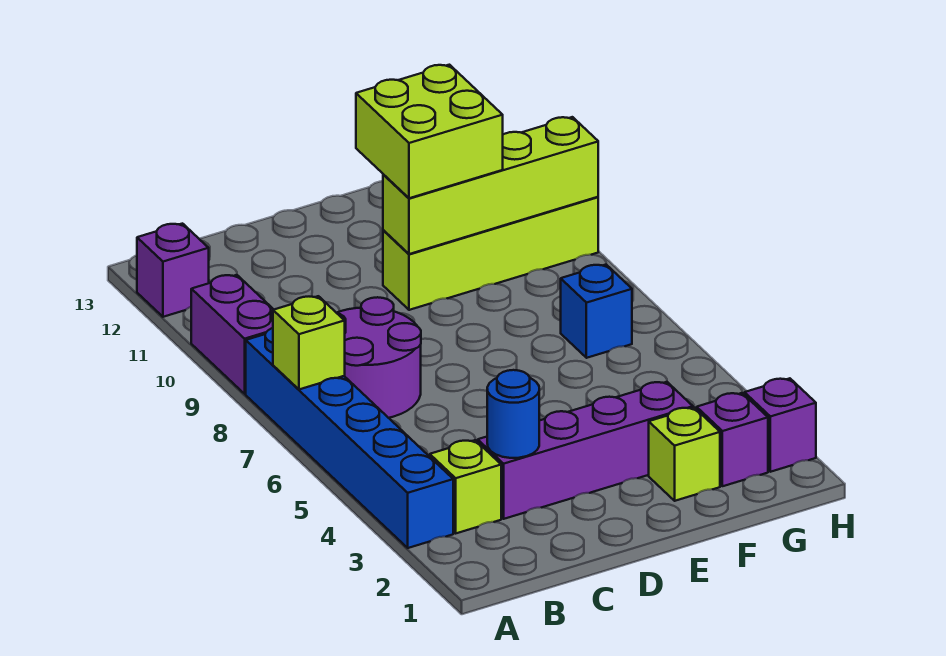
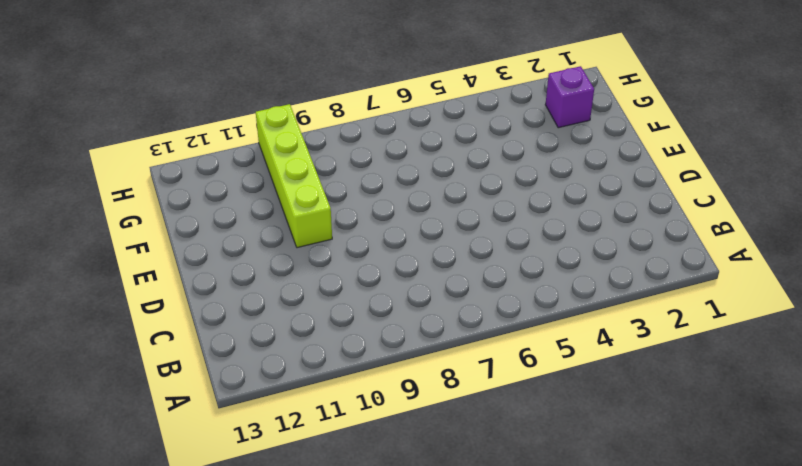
none -> blue 1x6 brick [246,328,453,548]
none -> purple 1x2 brick [191,275,274,394]
none -> purple 1x1 brick [137,224,209,317]

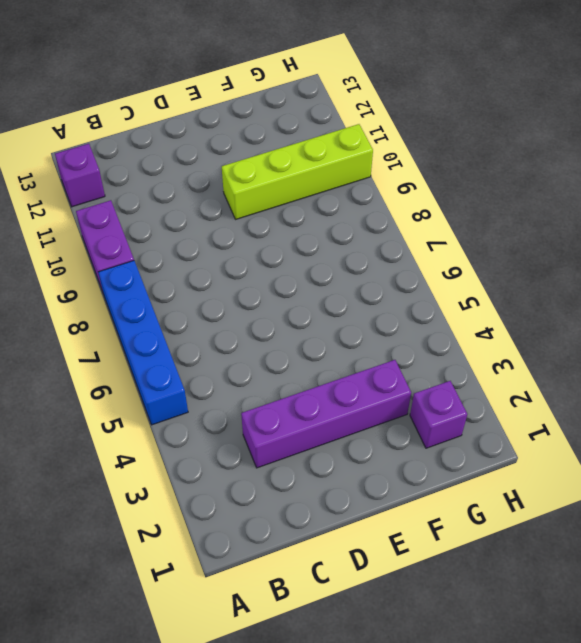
blue 1x4 brick [98,261,188,425] -> blue 1x6 brick [246,328,453,548]
none -> lime 1x1 brick [430,440,501,533]
none -> purple 2x2 round brick [337,297,421,418]
none -> lime 1x1 brick [649,408,720,501]

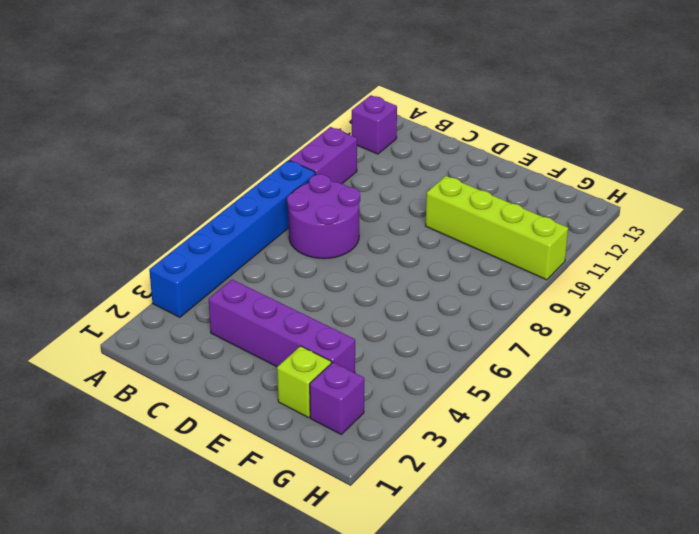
none -> lime 1x1 brick [430,440,501,533]
none -> blue 1x1 brick [561,265,632,358]
none -> purple 1x1 brick [745,378,816,472]

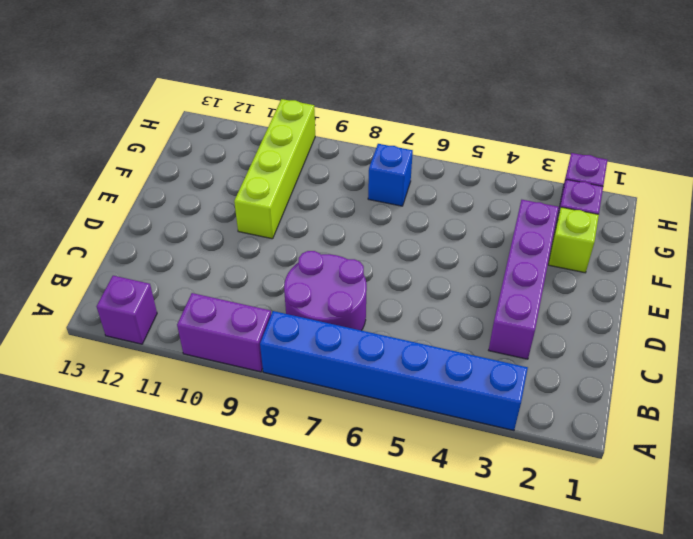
none -> lime 1x1 brick [430,440,501,533]
none -> lime 1x1 brick [273,296,345,389]
none -> blue 1x1 round brick [487,370,539,458]

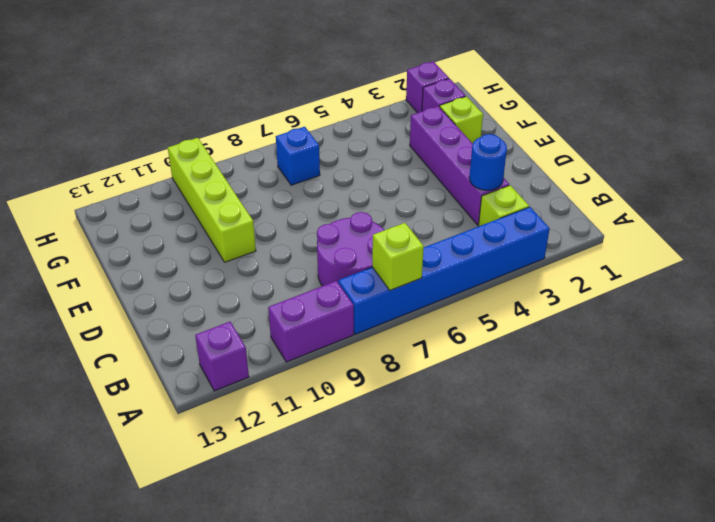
none -> lime 1x4 brick [383,117,598,254]
none -> lime 2x2 brick [356,65,503,198]

